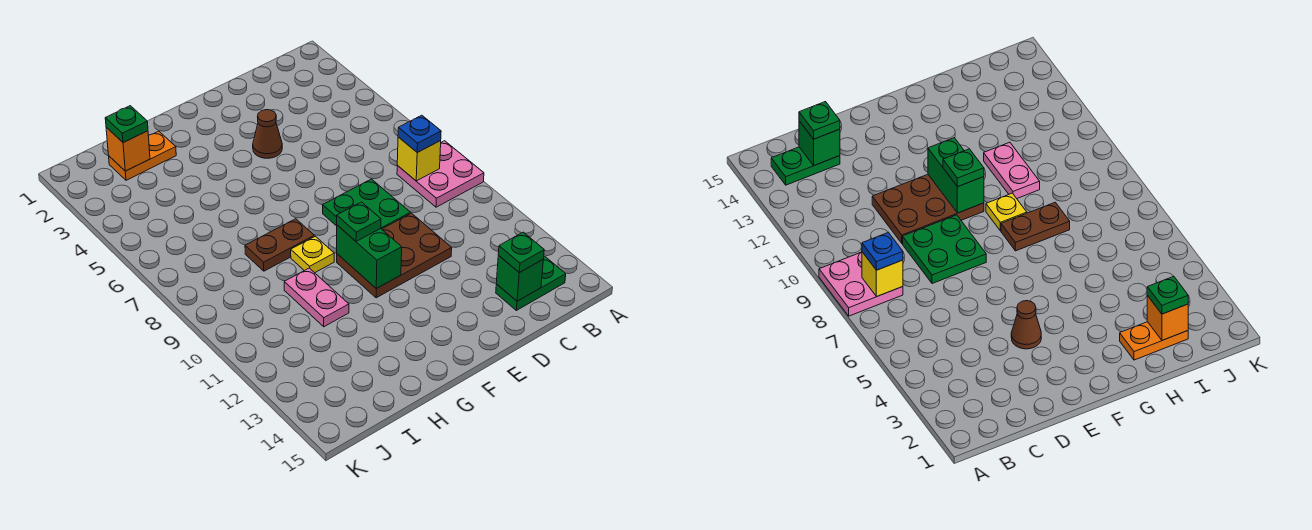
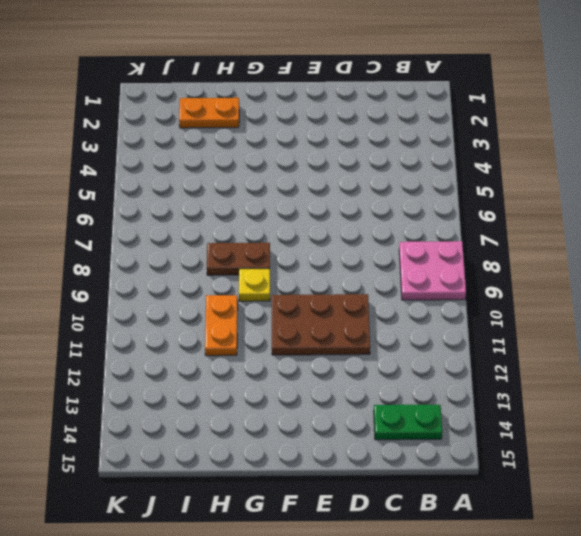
orange 1x2 plate [205,295,238,356] -> pink 1x2 plate [284,268,349,327]
none -> green 2x2 plate [323,179,410,229]
none -> brown 1x1 cone [253,110,282,158]
none -> yellow 1x1 brick [397,137,441,181]

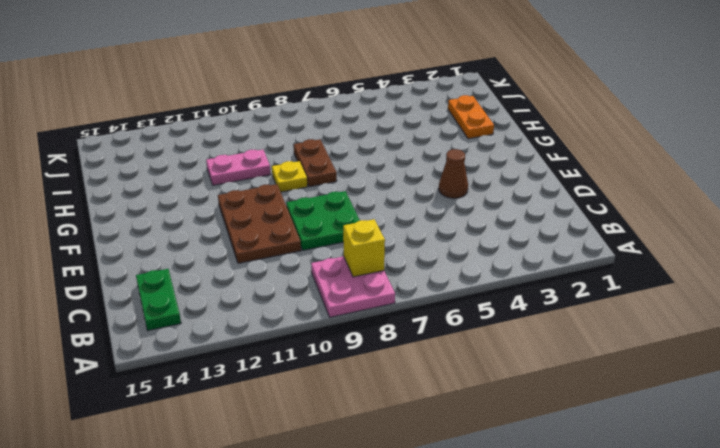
none -> green 1x1 brick [496,256,543,301]
none -> green 1x2 brick [337,225,402,289]
none -> orange 1x1 brick [106,128,150,171]

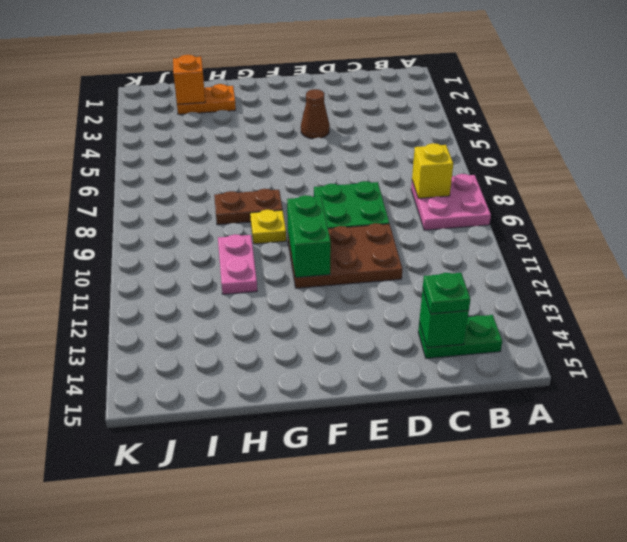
none -> blue 1x1 plate [398,115,441,152]
none -> green 1x1 plate [337,202,381,241]
none -> green 1x1 plate [105,106,148,143]

